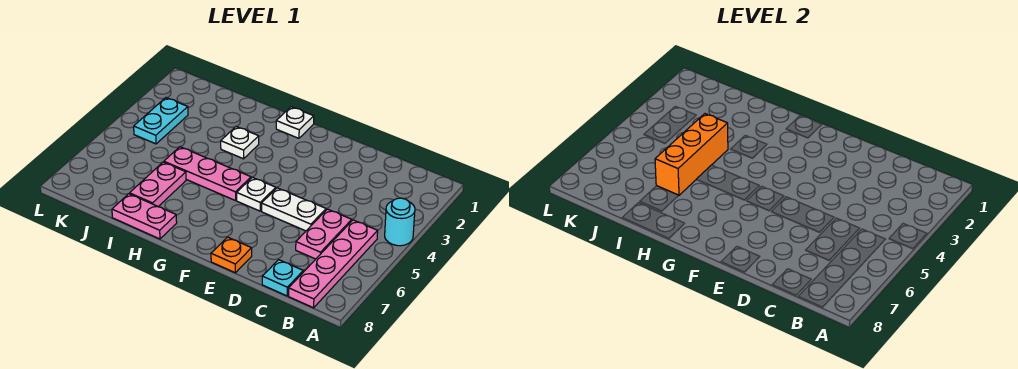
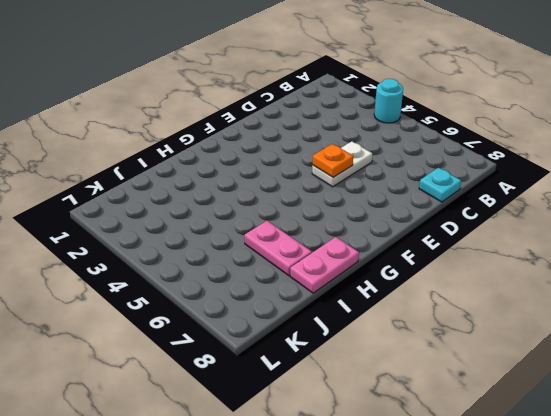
orange 1x1 plate [312,144,353,177] -> orange 1x1 plate moved to [211,237,252,273]
none -> pink 1x4 plate [289,220,378,308]
none -> pink 1x2 plate [296,209,352,259]
none -> white 1x1 plate [237,177,276,211]

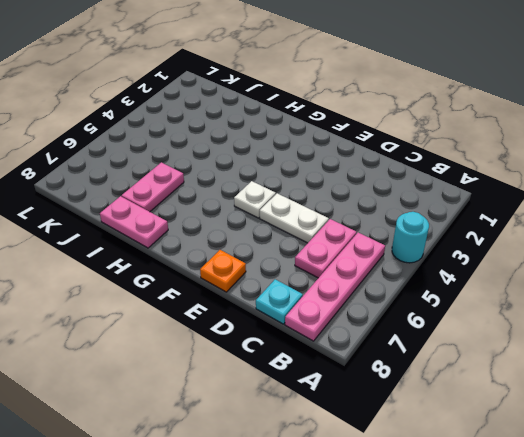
none -> white 1x1 plate [276,107,314,138]
none -> pink 1x3 plate [164,147,251,201]
none -> white 1x1 plate [221,126,259,159]

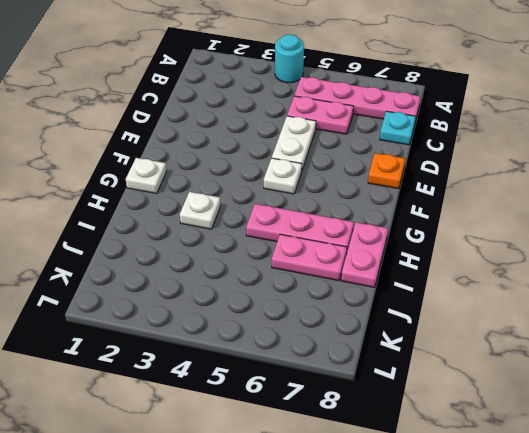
pink 1x3 plate [246,204,354,254] -> pink 1x3 plate turned to [164,147,251,201]
none -> cyan 1x2 plate [134,98,188,144]
none -> orange 1x3 brick [655,114,728,195]

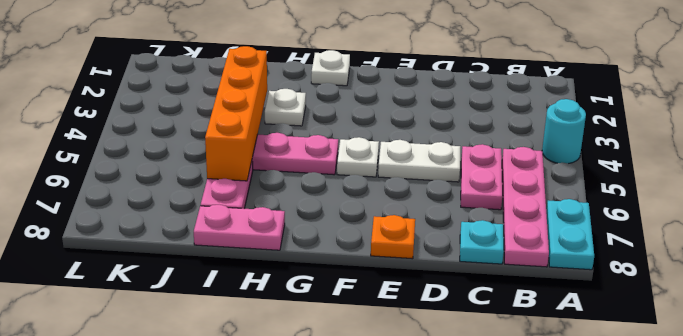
cyan 1x2 plate [546,199,594,270] -> cyan 1x2 plate moved to [134,98,188,144]
orange 1x4 brick [205,46,267,181] -> orange 1x3 brick [655,114,728,195]

